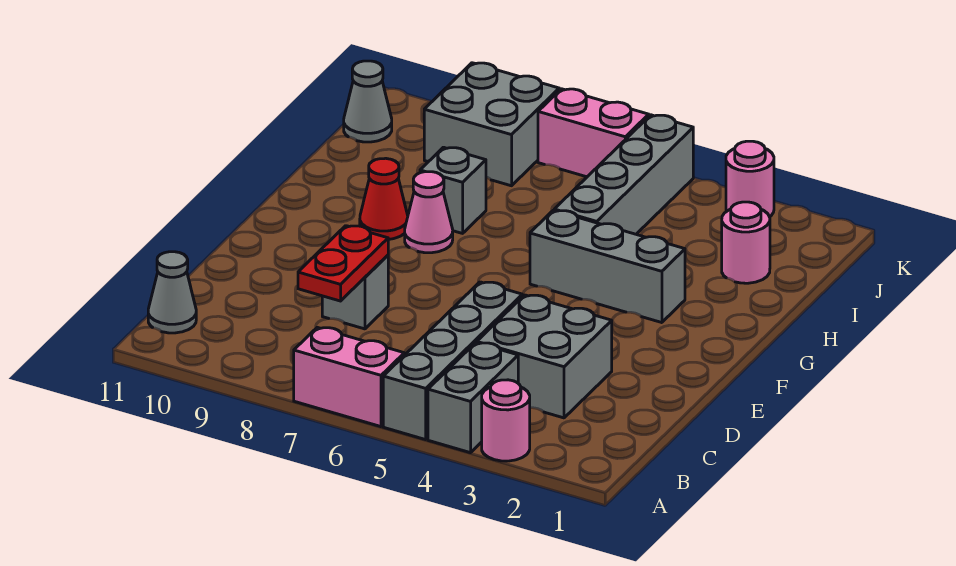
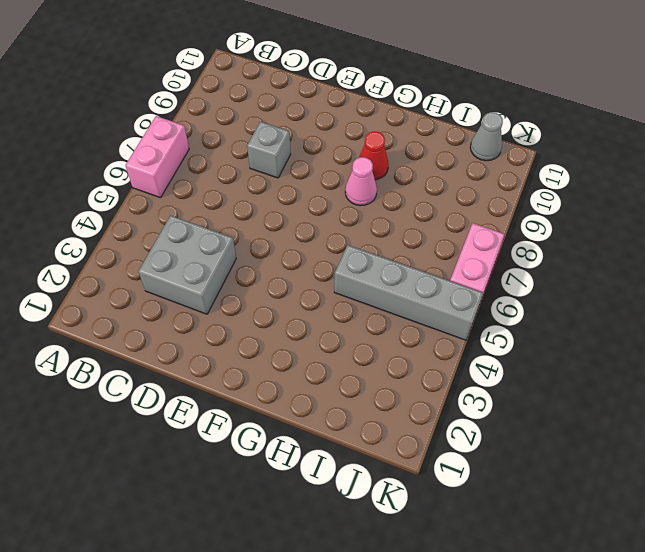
none -> pink 1x1 round brick [482,380,530,461]
none -> grey 1x2 brick [428,343,518,453]
none -> grey 1x4 brick [383,282,522,440]

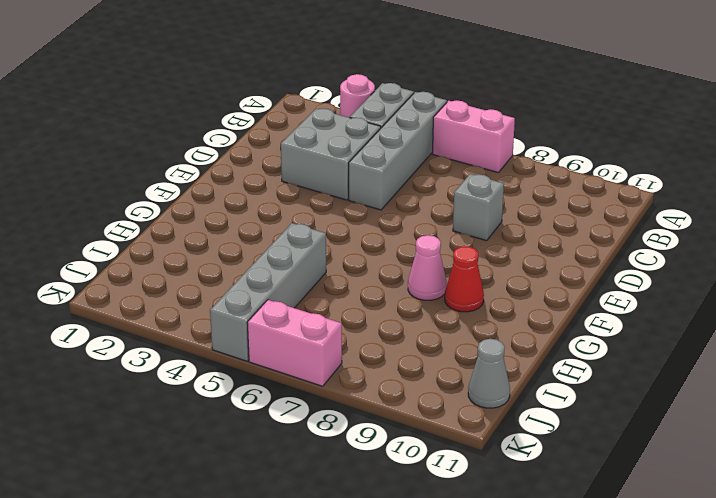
none -> grey 1x1 cone [148,252,196,333]
none -> grey 1x3 brick [530,210,685,323]
none -> grey 1x1 brick [420,147,486,233]

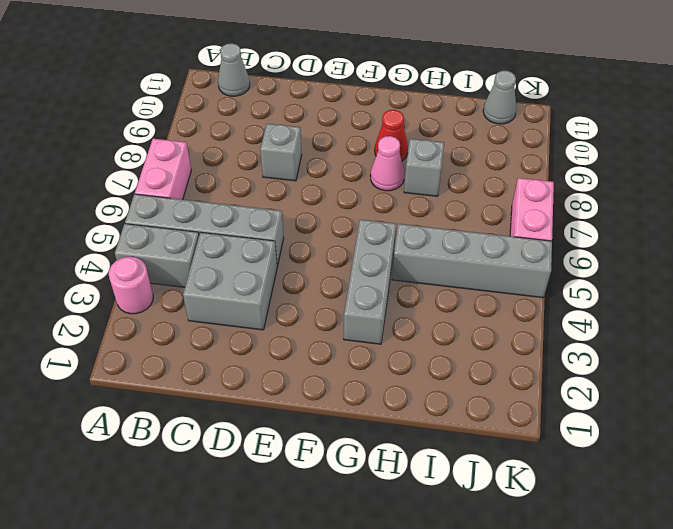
none -> pink 1x1 round brick [722,202,770,283]
none -> grey 2x2 brick [424,63,559,186]
none -> pink 1x1 round brick [726,141,774,217]

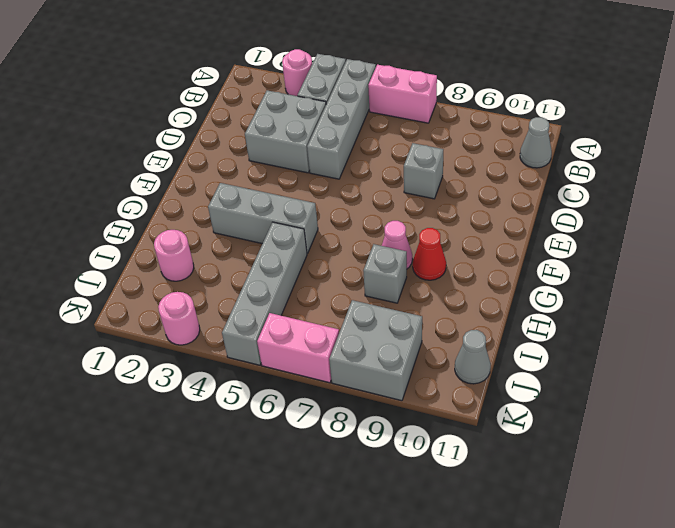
none -> red 1x2 plate [298,226,388,301]

